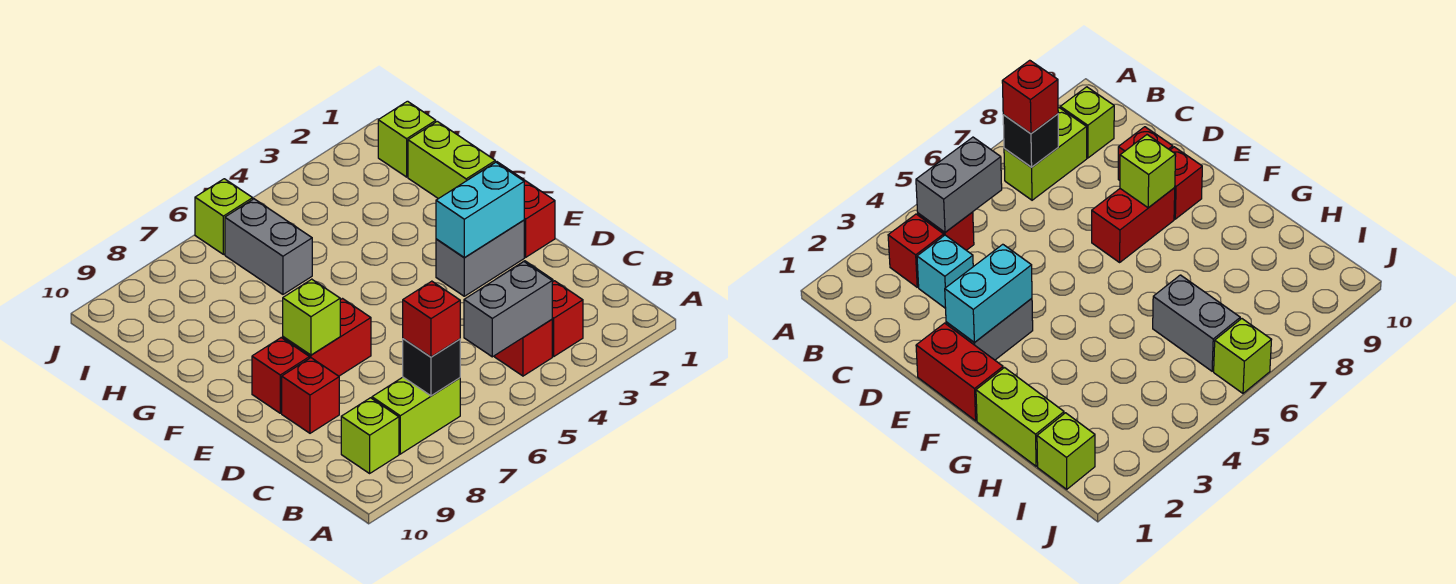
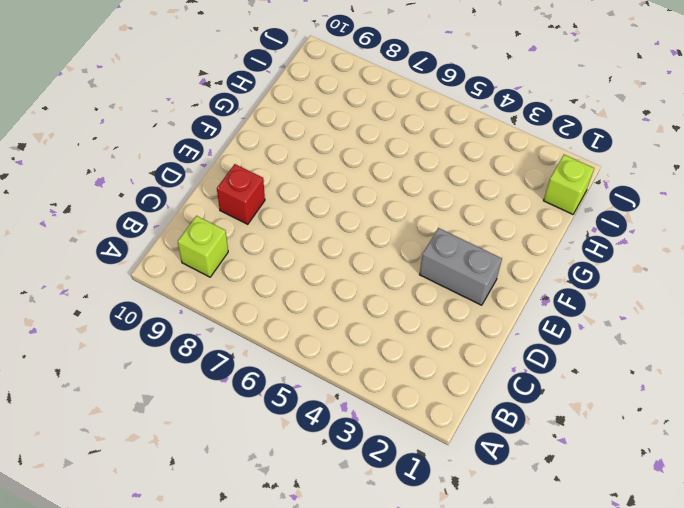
none -> red 1x1 brick [552,281,583,356]
none -> red 1x1 brick [495,320,552,376]
none -> lime 1x2 brick [372,377,460,454]

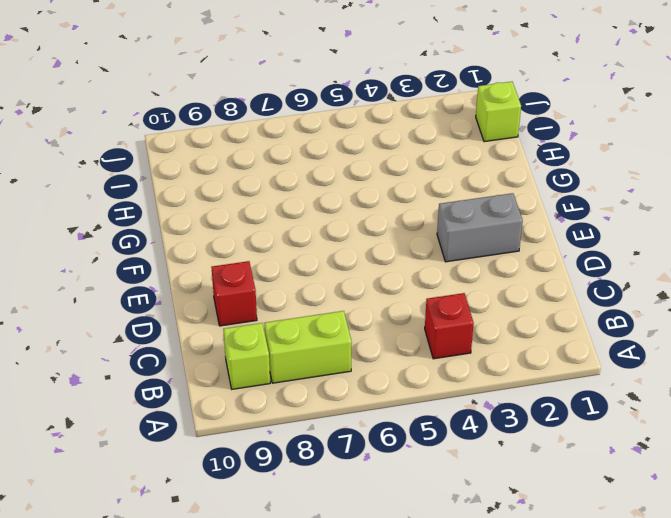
none -> red 1x1 brick [552,281,583,356]
none -> cyan 1x1 brick [917,235,973,308]
none -> red 1x2 brick [496,162,555,257]

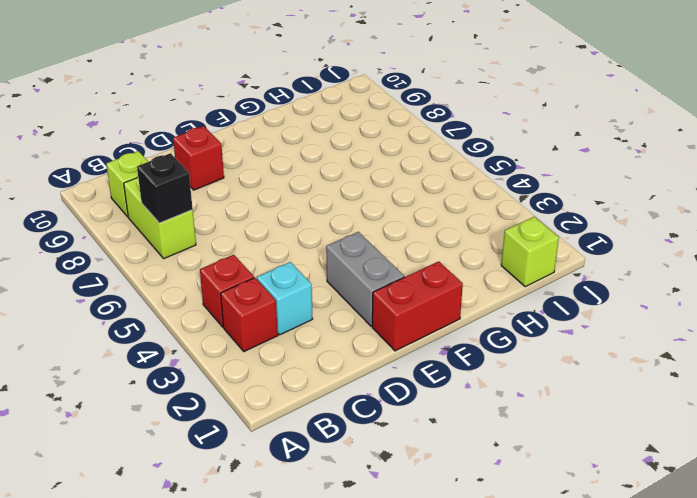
none -> red 1x2 brick [283,299,371,376]
none -> red 1x1 brick [252,338,310,413]
none -> lime 1x2 brick [408,121,495,199]

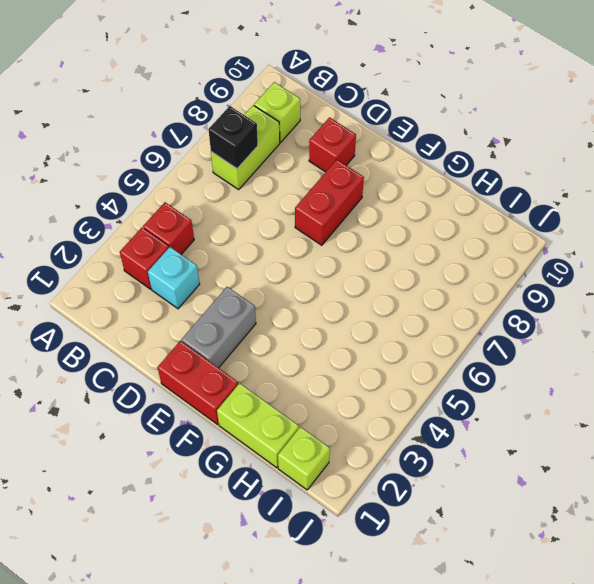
none -> red 1x1 brick [252,338,310,413]
none -> grey 1x2 brick [225,199,312,294]
none -> lime 1x1 brick [195,179,253,254]

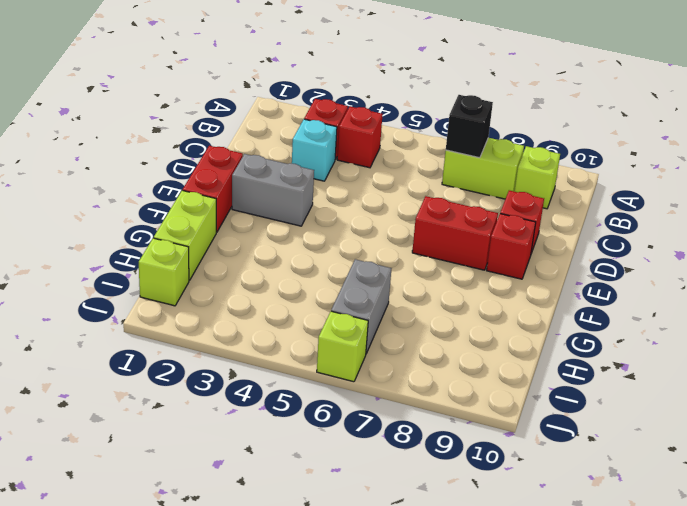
none -> grey 1x2 brick [464,262,552,357]
none -> cyan 1x2 brick [436,162,524,257]
none -> lime 1x1 brick [283,279,340,355]

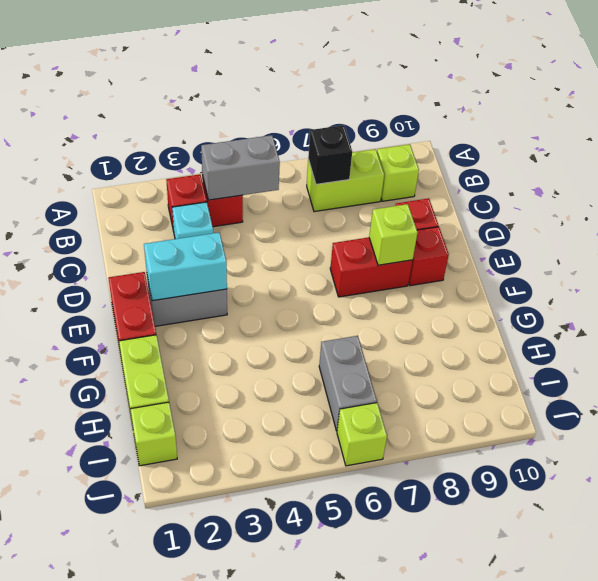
none -> red 1x1 brick [403,281,460,357]

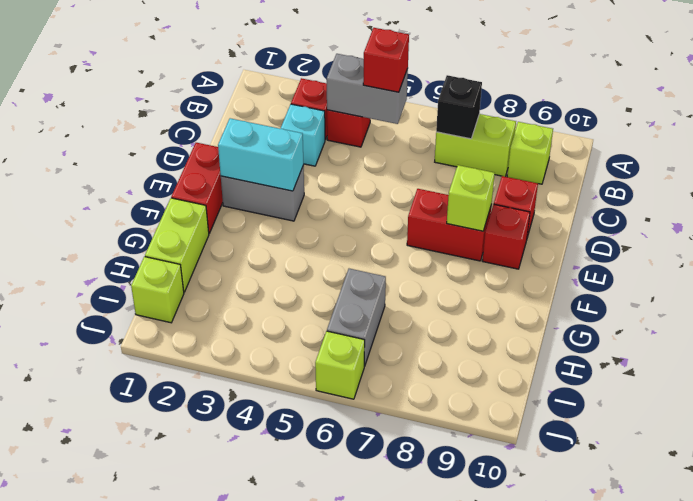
red 1x1 brick [363,28,409,92] -> red 1x1 brick moved to [403,281,460,357]

